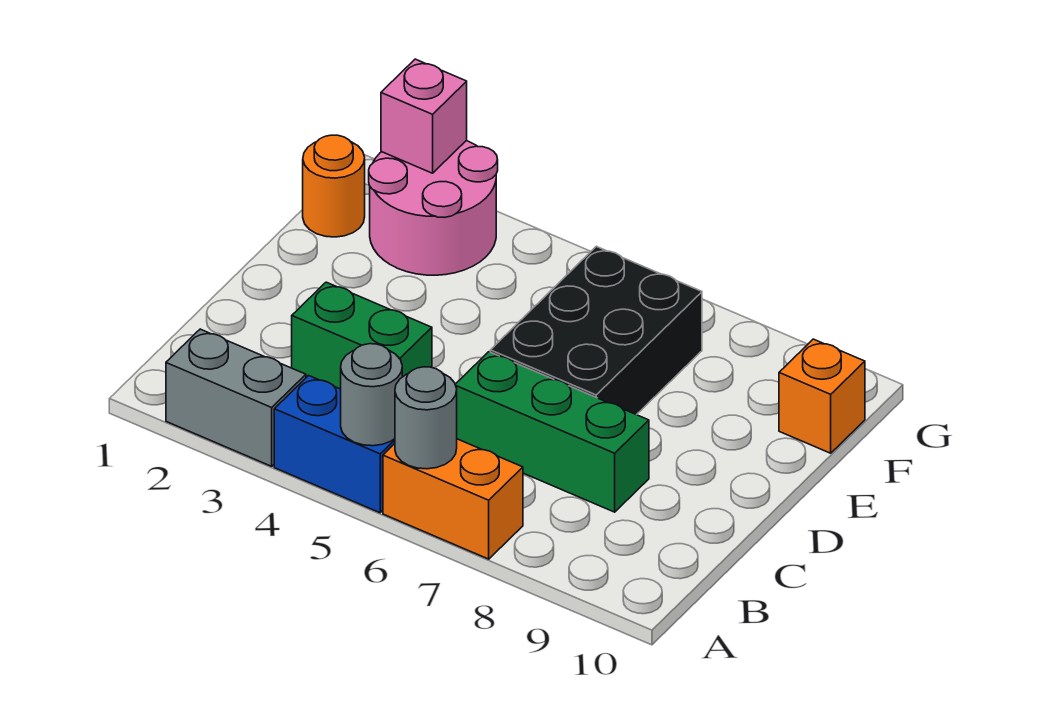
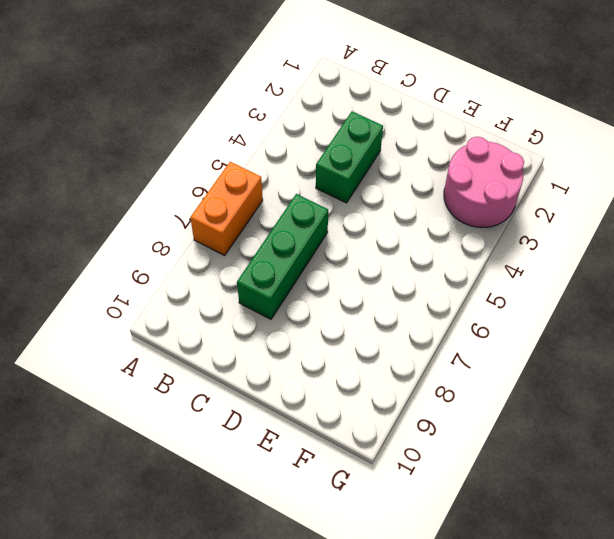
none -> grey 1x2 brick [166,329,306,466]
none -> blue 1x2 brick [274,376,395,513]
none -> black 2x3 brick [490,246,702,415]

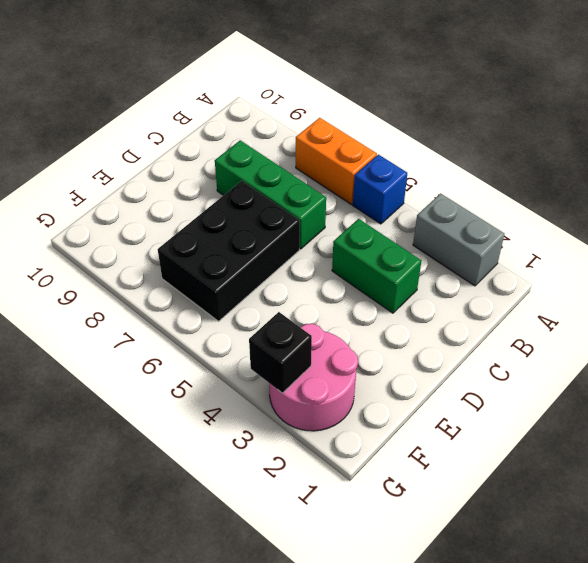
blue 1x1 brick [353,155,407,224] -> blue 1x2 brick [274,376,395,513]
black 1x1 brick [249,312,312,393] -> none
none -> orange 1x1 round brick [303,135,365,237]
none -> orange 1x1 brick [779,339,865,453]
none -> grey 1x1 round brick [341,344,402,446]

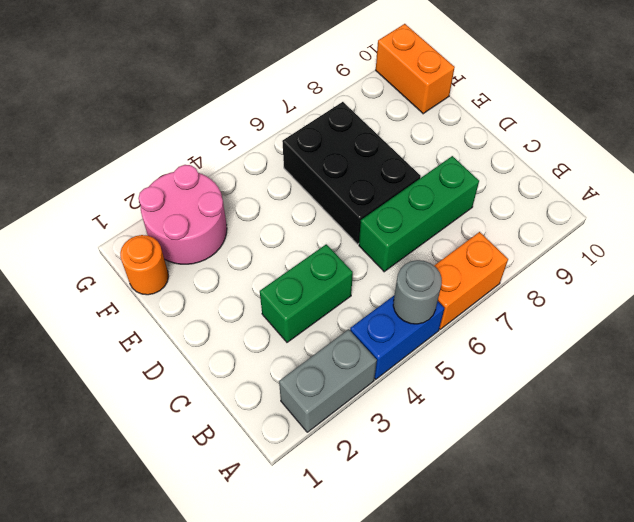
orange 1x2 brick [376,24,455,114] -> orange 1x1 brick [779,339,865,453]
none -> grey 1x1 round brick [395,367,457,469]
none -> pink 1x1 brick [381,59,467,173]

